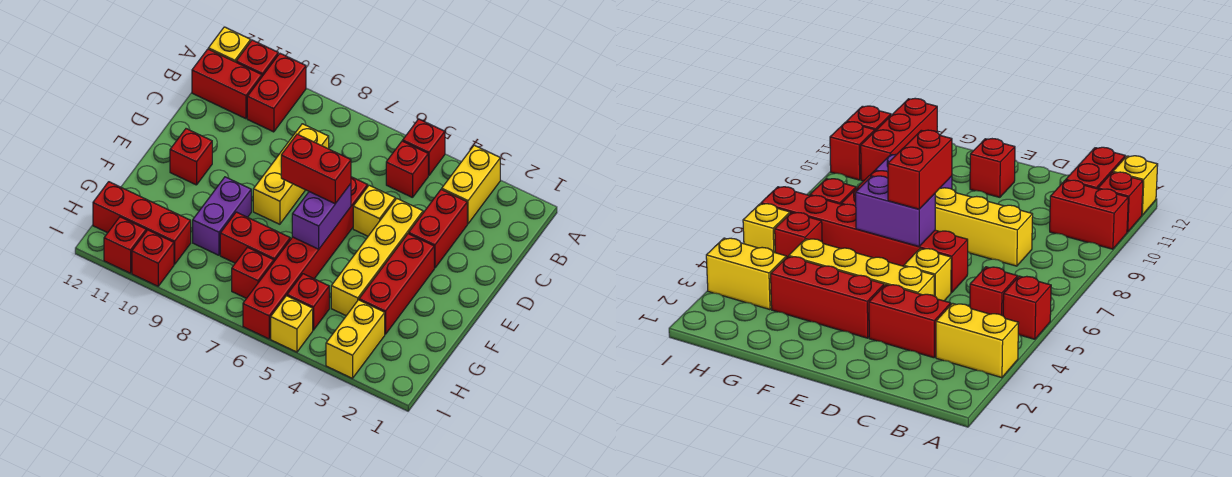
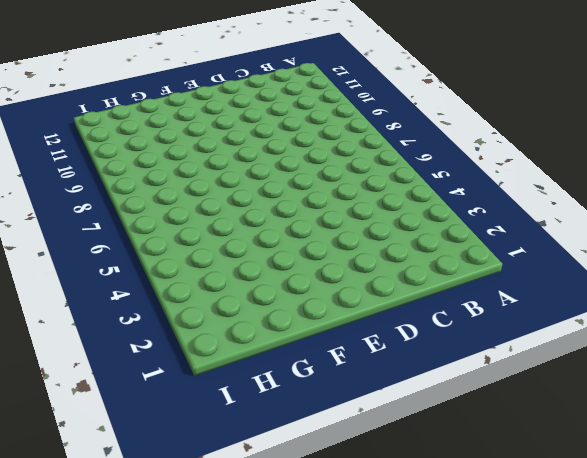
none -> yellow 1x2 brick [442,145,500,224]
none -> red 1x1 brick [403,119,445,175]
none -> red 1x2 brick [247,54,306,132]

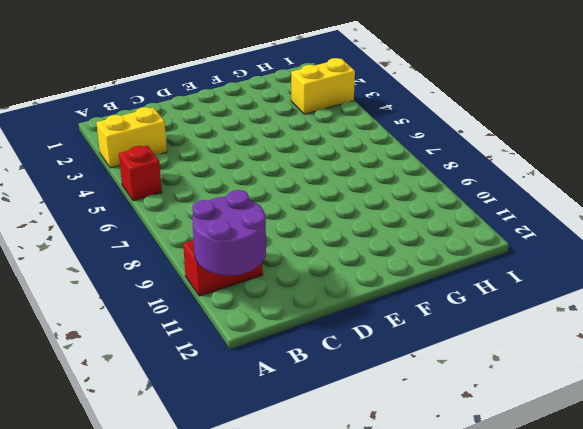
purple 2x2 round brick [192,190,266,275] -> none
none -> red 1x1 brick [236,40,278,76]
none -> yellow 1x1 brick [208,27,251,62]
none -> red 1x1 brick [386,141,428,198]

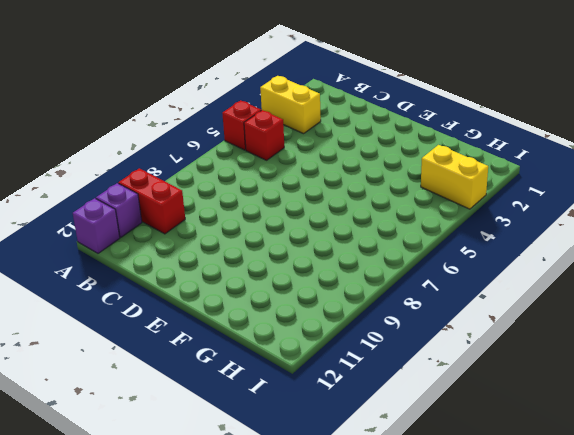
purple 1x1 brick [96,183,142,237] -> red 1x1 brick [236,40,278,76]
purple 1x1 brick [73,198,120,253] -> yellow 1x1 brick [208,27,251,62]
none -> red 1x2 brick [192,49,262,119]
none -> red 1x2 brick [409,189,467,268]
none -> yellow 1x3 brick [253,124,329,224]

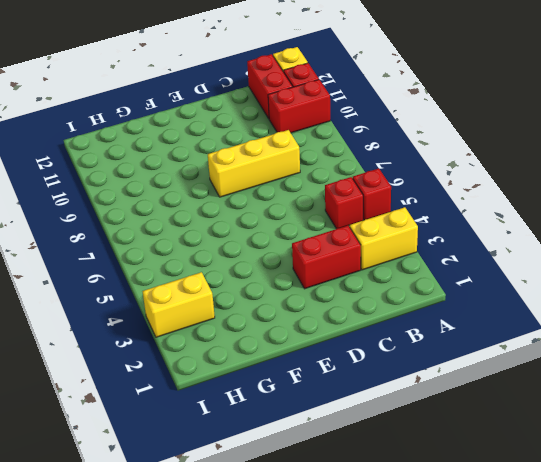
none -> yellow 1x4 brick [331,199,423,316]
none -> yellow 1x1 brick [353,185,395,236]
none -> red 1x6 brick [243,177,368,339]

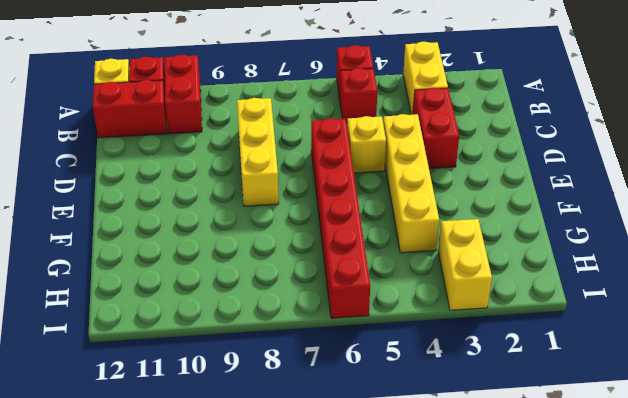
none -> red 1x3 brick [359,234,434,334]
none -> red 1x1 brick [170,129,212,185]
none -> purple 1x2 brick [193,177,251,255]

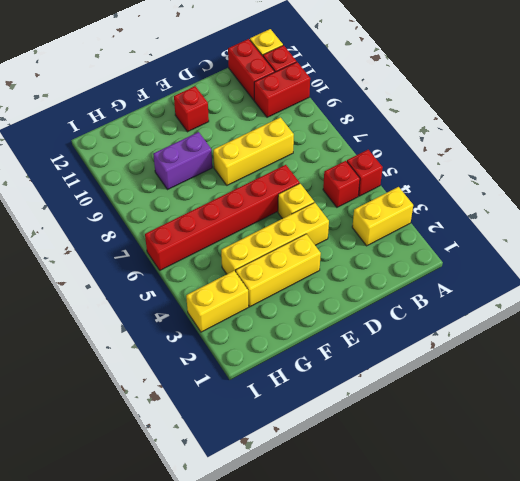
yellow 1x3 brick [236,234,321,307] -> red 1x3 brick [359,234,434,334]
none -> red 1x2 brick [409,189,467,268]
none -> red 1x2 brick [220,212,290,263]
none -> red 1x1 brick [287,274,329,330]

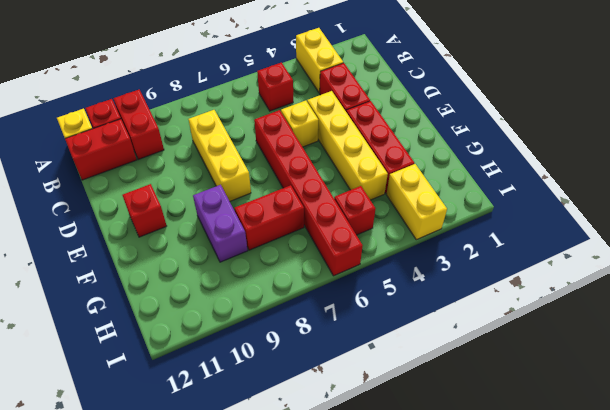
none -> red 1x1 brick [403,119,445,175]
none -> red 1x1 brick [232,247,274,298]
none -> red 1x3 brick [93,182,191,264]

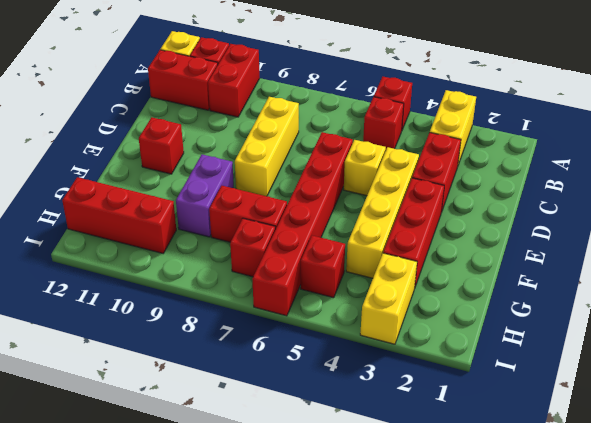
none -> yellow 1x1 brick [271,296,313,352]
none -> red 1x1 brick [132,230,174,286]
none -> red 1x1 brick [104,217,146,273]

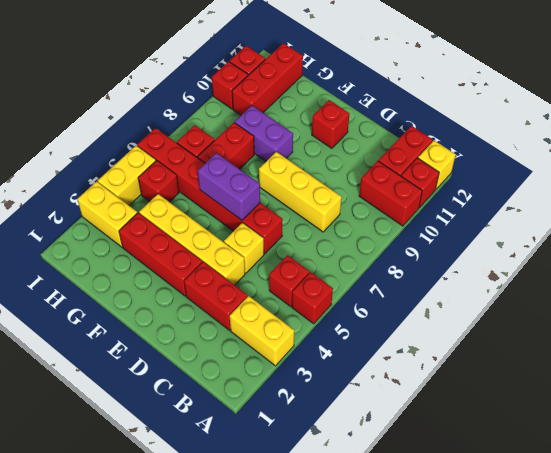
yellow 1x2 brick [98,146,156,205] -> yellow 1x1 brick [271,296,313,352]
none -> red 1x2 brick [281,134,351,204]

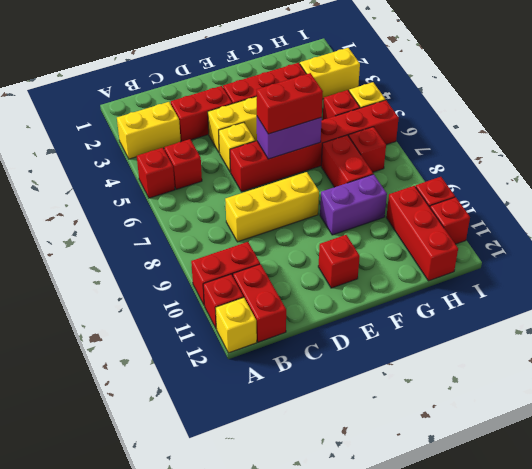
red 1x2 brick [257,73,323,134] -> red 1x2 brick turned to [281,134,351,204]

